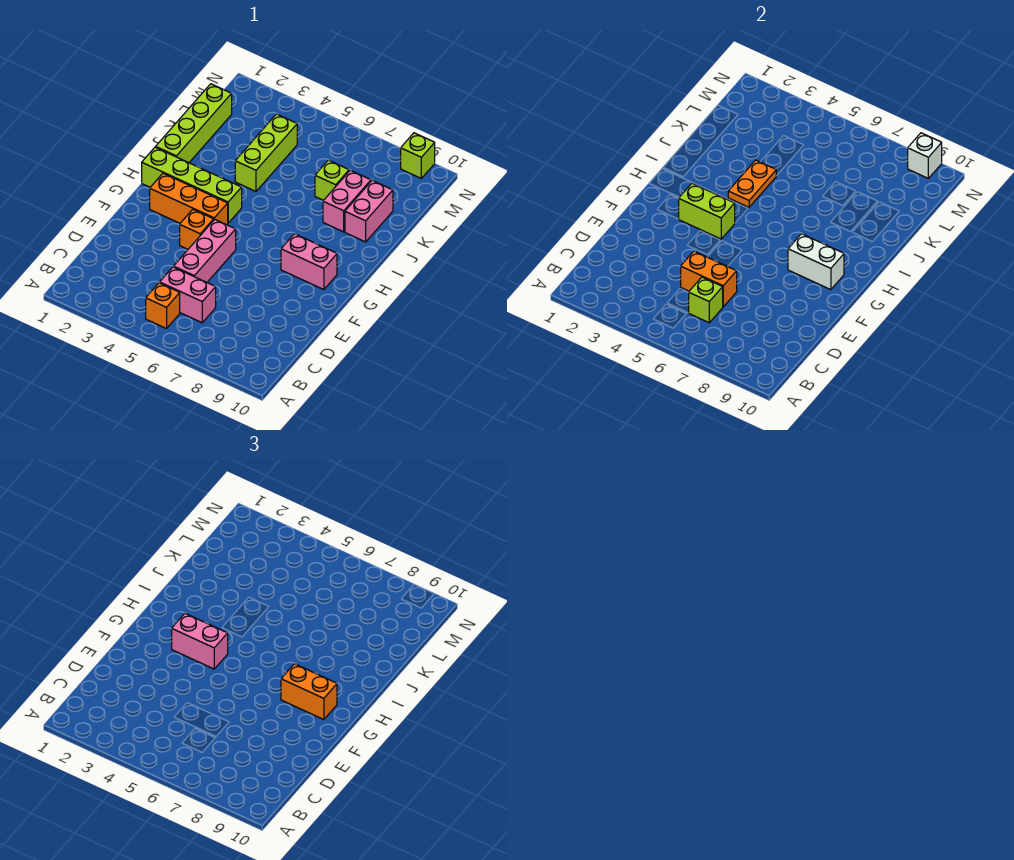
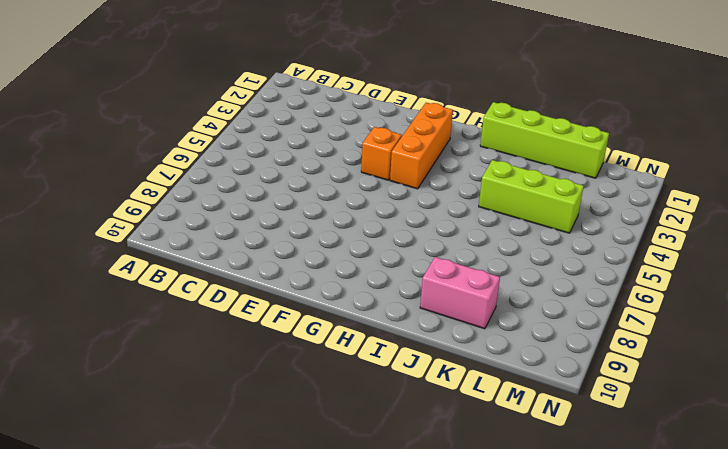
none -> orange 1x1 brick [146,283,180,329]
none -> pink 1x2 brick [160,267,216,323]
none -> pink 1x3 brick [174,219,236,282]

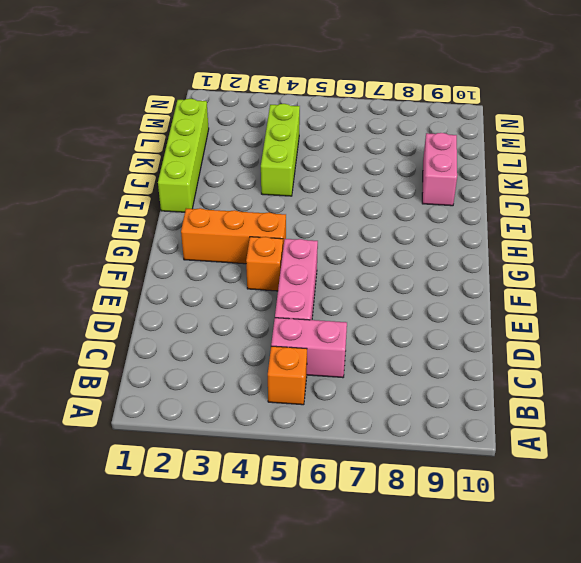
none -> pink 1x2 brick [281,234,337,290]
none -> lime 1x4 brick [142,147,242,223]
none -> pink 1x2 brick [323,170,371,232]

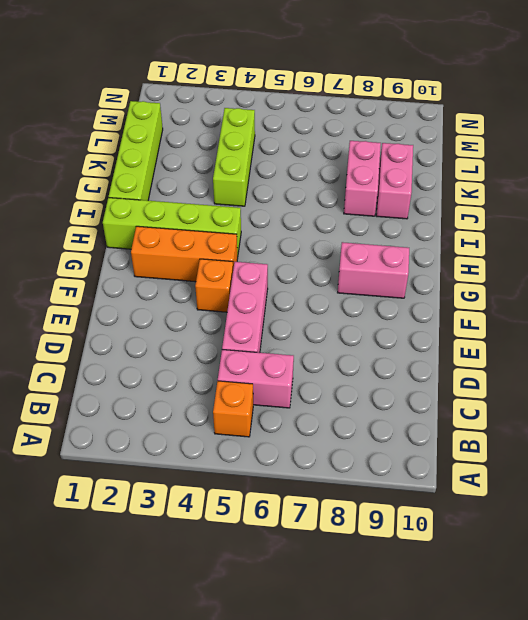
none -> lime 1x1 brick [315,160,349,200]
none -> lime 1x1 brick [401,133,435,178]
none -> lime 1x1 brick [689,277,723,323]

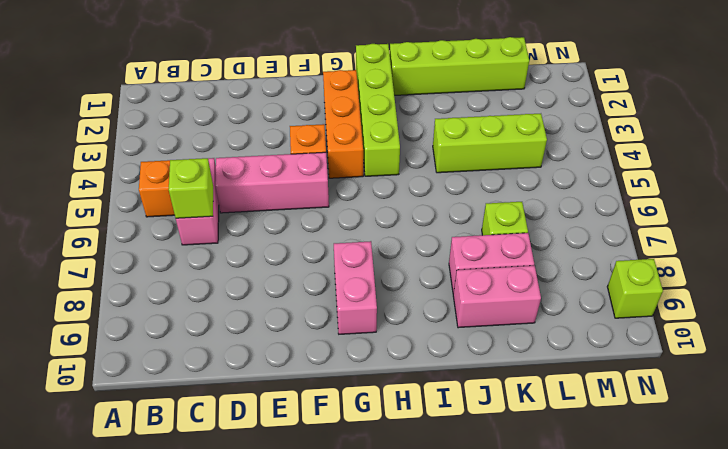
none -> orange 1x2 brick [681,251,737,307]
none -> lime 1x2 brick [679,184,735,239]
none -> white 1x2 brick [788,234,844,290]

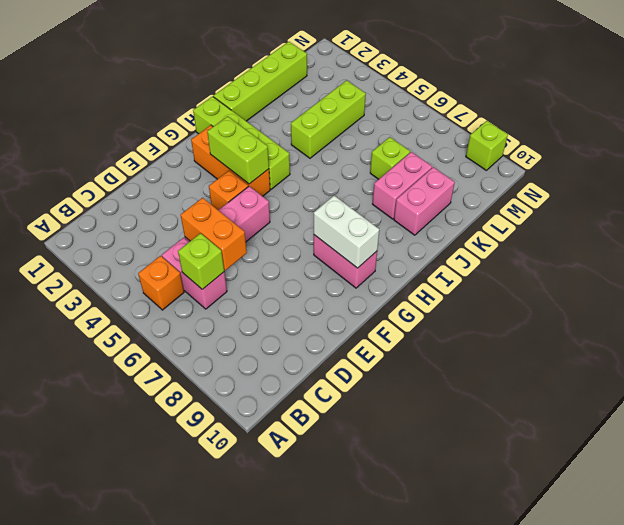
none -> orange 1x2 plate [728,160,776,207]
none -> white 1x1 brick [908,133,942,178]
none -> pink 1x2 brick [172,614,228,669]

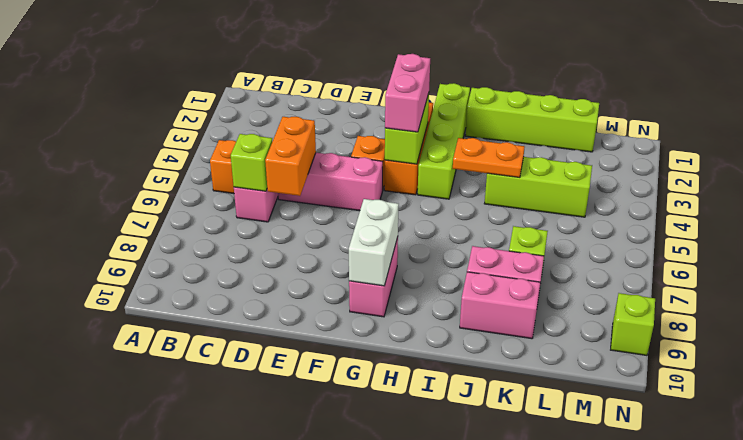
none -> white 1x1 brick [908,133,942,178]
none -> orange 1x2 brick [281,664,337,720]

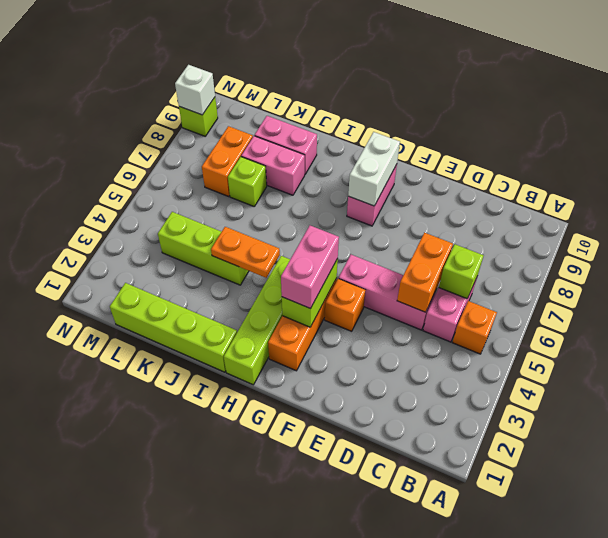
orange 1x2 brick [202,126,253,196] -> orange 1x2 brick moved to [281,664,337,720]

